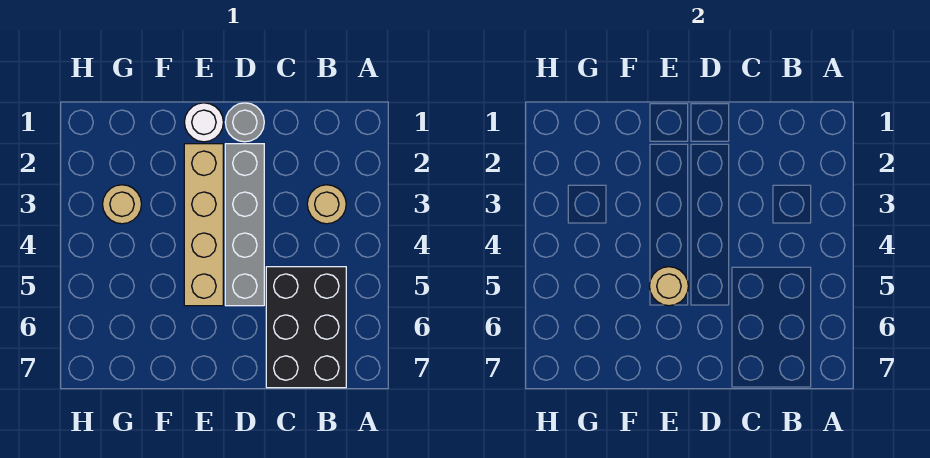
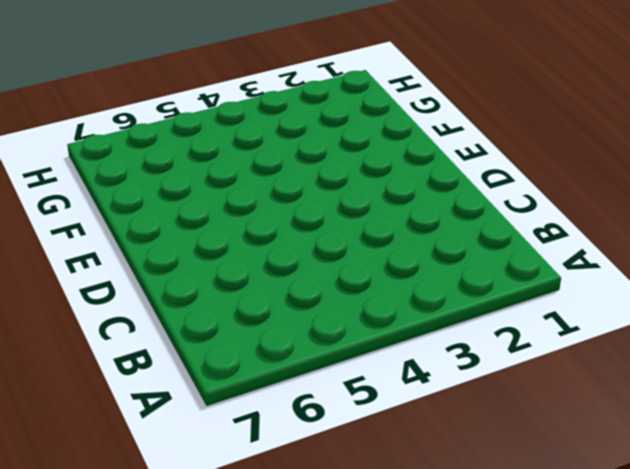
none -> tan 1x1 round brick [307,185,346,224]
none -> black 2x3 brick [266,267,346,388]

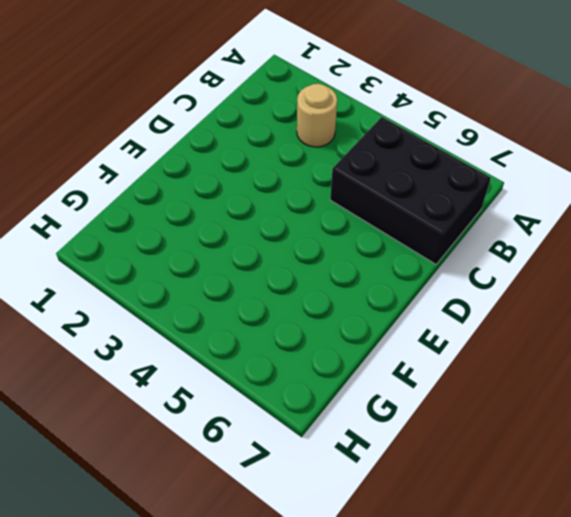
none -> grey 1x1 round brick [225,103,264,142]
none -> grey 1x4 brick [225,144,264,306]

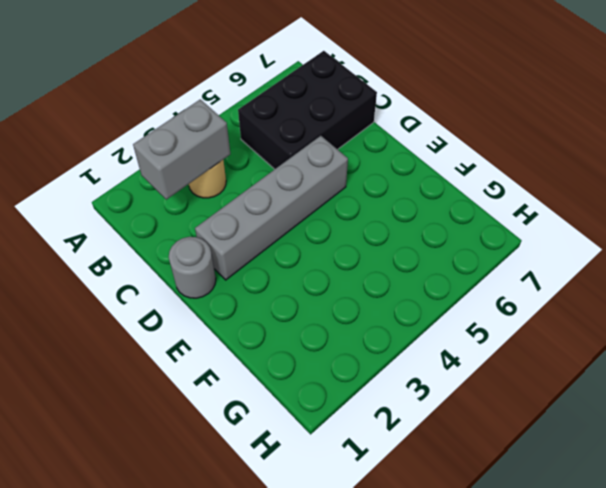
grey 1x2 brick [133,99,230,200] -> none
none -> white 1x1 round brick [184,103,223,142]
none -> tan 1x4 brick [184,144,223,306]

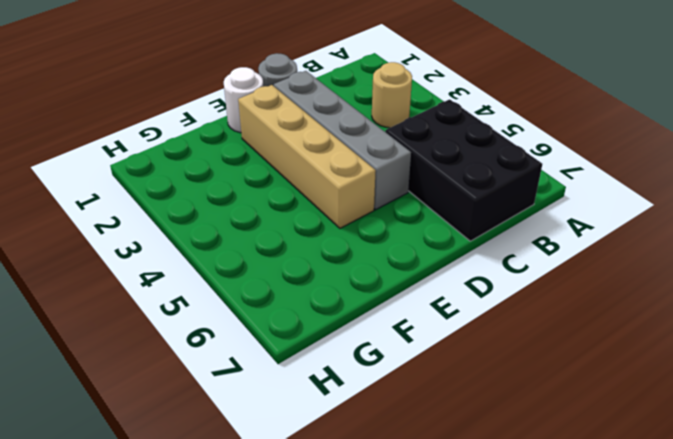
none -> tan 1x1 round brick [103,185,141,224]
none -> tan 1x1 round brick [649,267,688,306]

